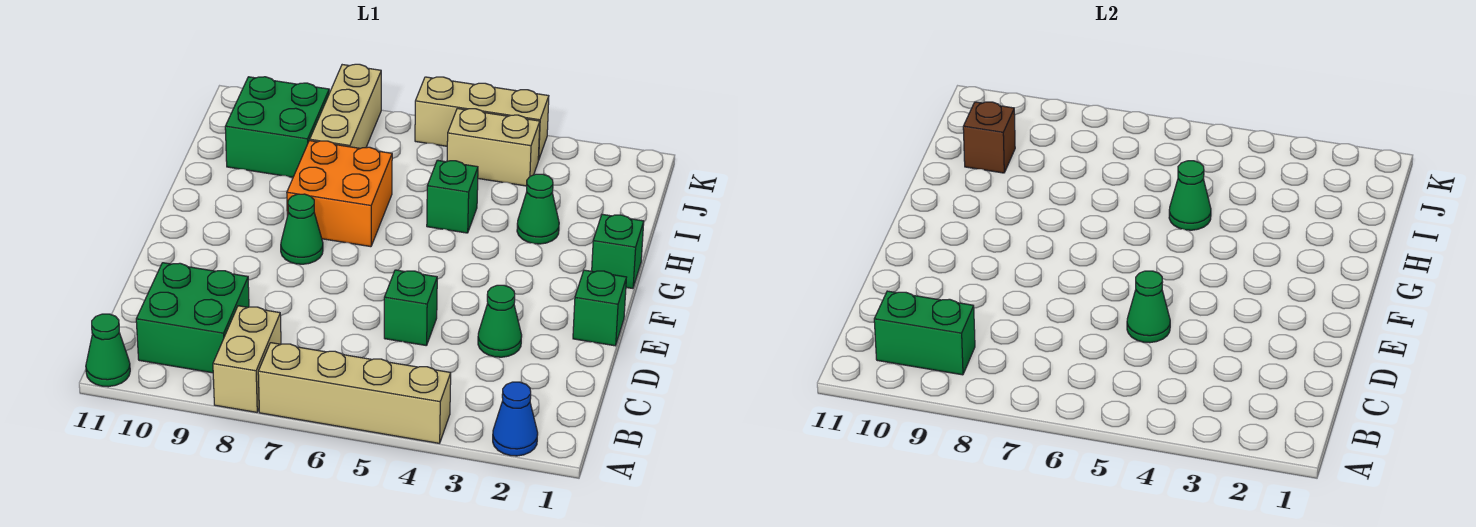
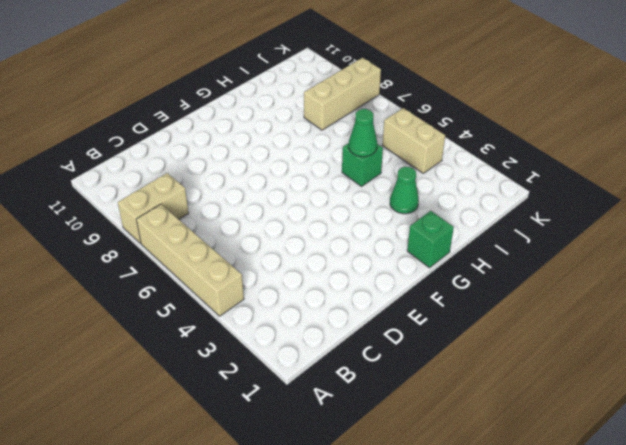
none -> blue 1x1 cone [493,382,538,456]
none -> green 1x1 cone [86,314,130,387]
none -> green 2x2 brick [136,263,249,373]

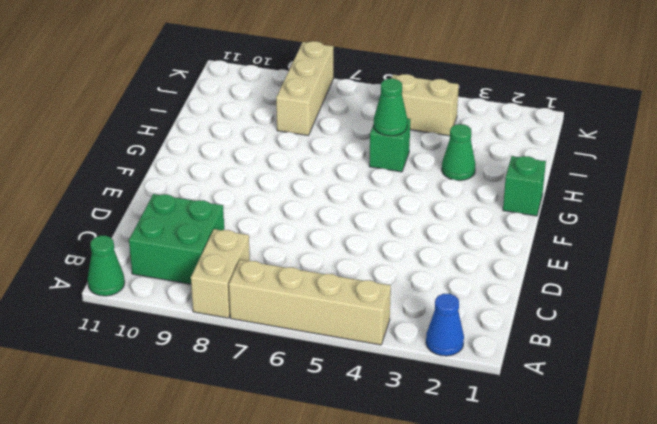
none -> green 1x1 cone [478,285,522,357]
none -> green 1x1 brick [384,270,437,346]
none -> green 1x1 brick [573,270,626,346]

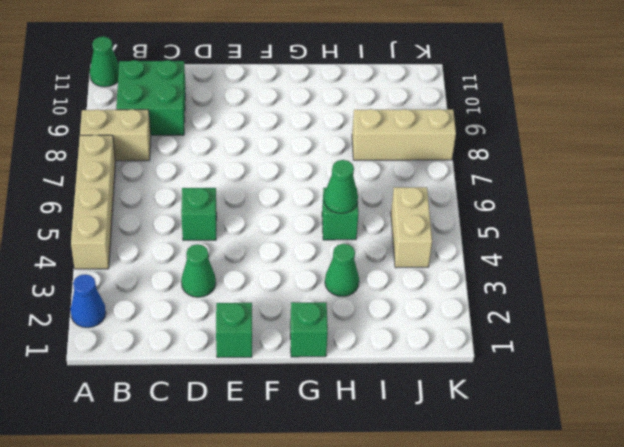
none -> green 1x1 cone [281,194,323,264]
none -> orange 2x2 brick [287,141,392,247]
none -> green 2x2 brick [225,77,329,177]

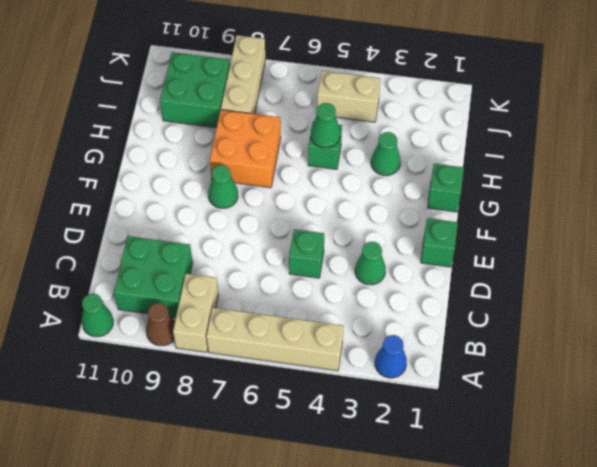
brown 1x1 cone [146,303,175,346] -> none
none -> tan 1x3 brick [415,77,549,160]
none -> green 1x2 brick [874,291,975,375]
none -> green 1x1 cone [1127,271,1170,343]

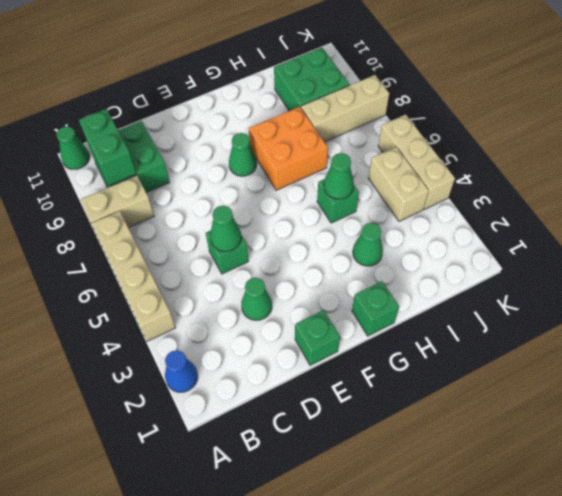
none -> brown 1x1 brick [963,102,1015,173]

